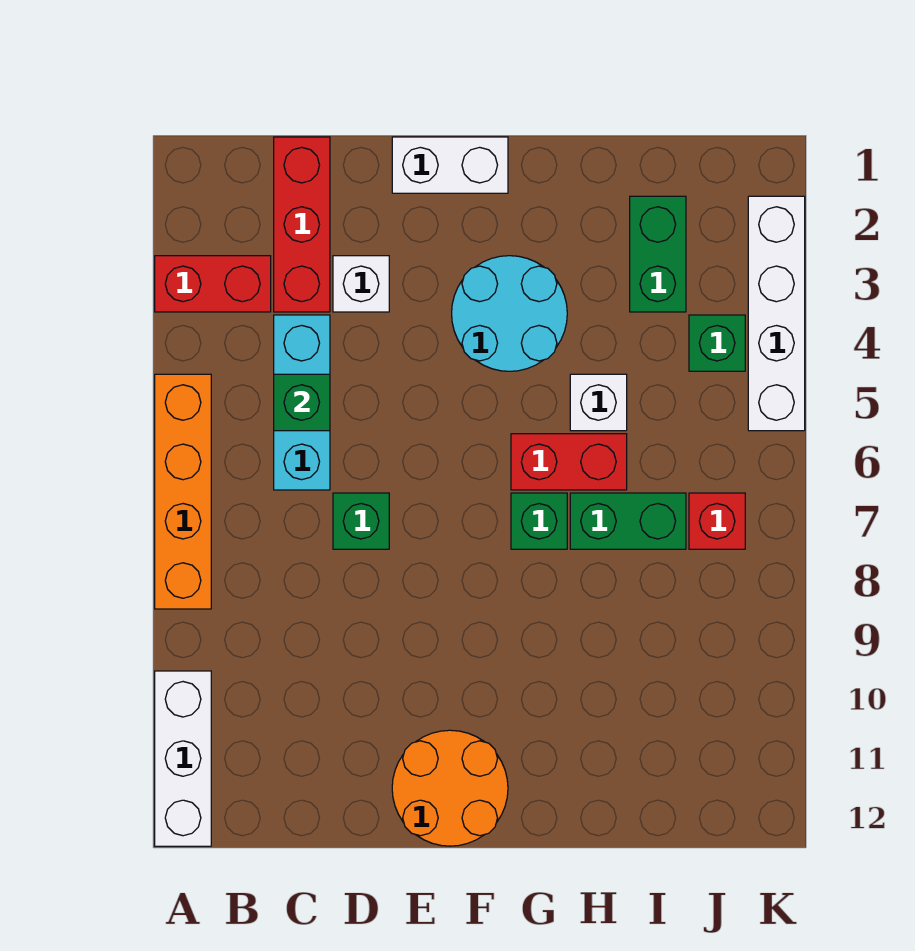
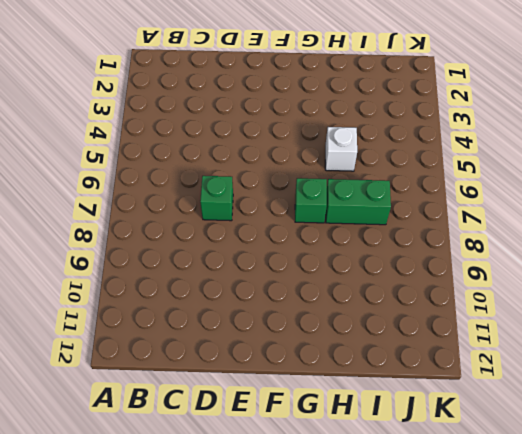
none -> red 1x2 brick [155,256,271,312]
none -> orange 1x4 brick [155,374,211,609]
none -> white 1x3 brick [155,671,211,846]

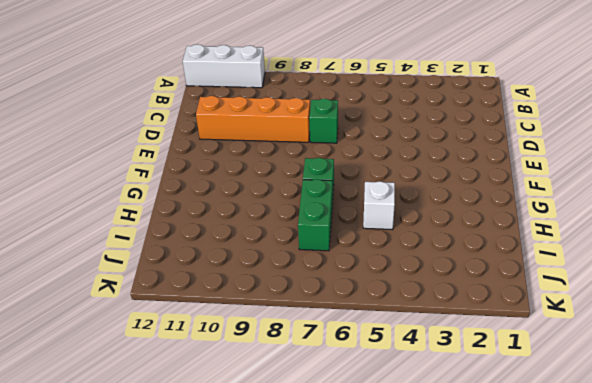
orange 1x4 brick [196,96,310,142] -> orange 1x4 brick moved to [155,374,211,609]
none -> red 1x2 brick [155,256,271,312]
none -> red 1x3 brick [274,137,330,312]
none -> cyan 1x3 brick [274,315,330,490]

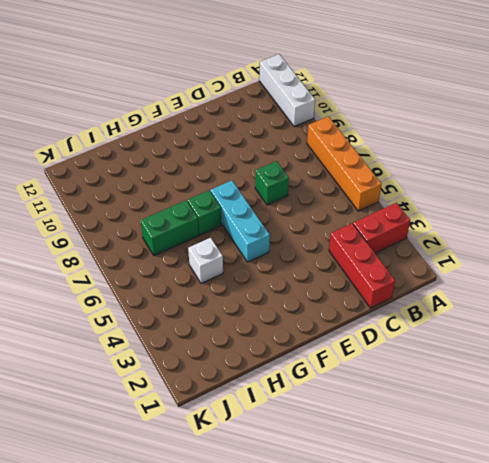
cyan 1x3 brick [211,181,270,262] -> cyan 1x3 brick moved to [274,315,330,490]
none -> white 1x1 brick [333,256,389,312]
none -> white 1x2 brick [392,137,508,193]
none -> orange 2x2 round brick [392,730,508,846]

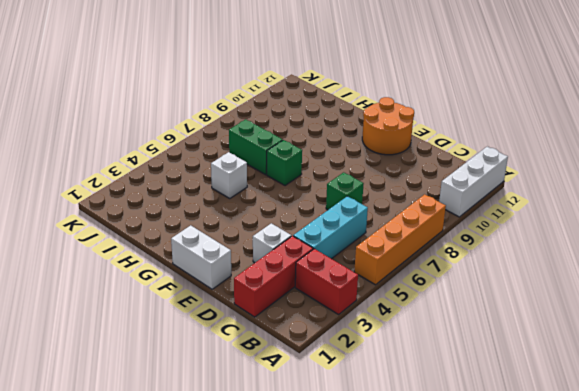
none -> cyan 2x2 round brick [452,256,567,371]
none -> red 1x2 brick [511,434,627,490]
none -> green 1x2 brick [630,196,686,312]

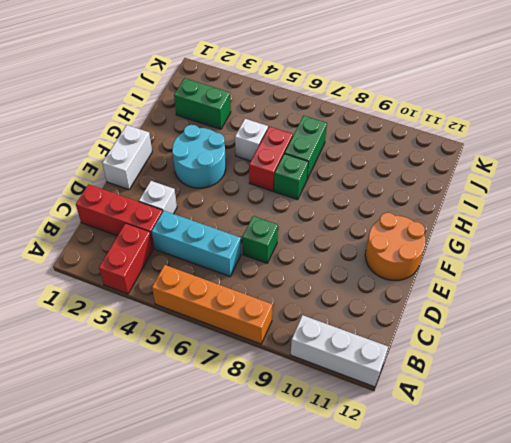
none -> green 1x1 brick [689,315,745,371]
none -> red 1x1 brick [689,493,745,549]
none -> white 1x4 brick [748,196,805,431]

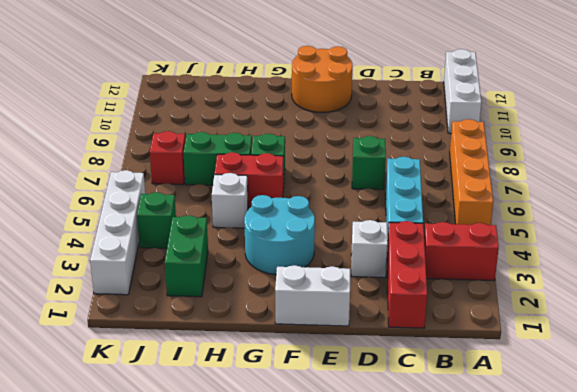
none -> green 1x1 brick [274,374,330,431]

